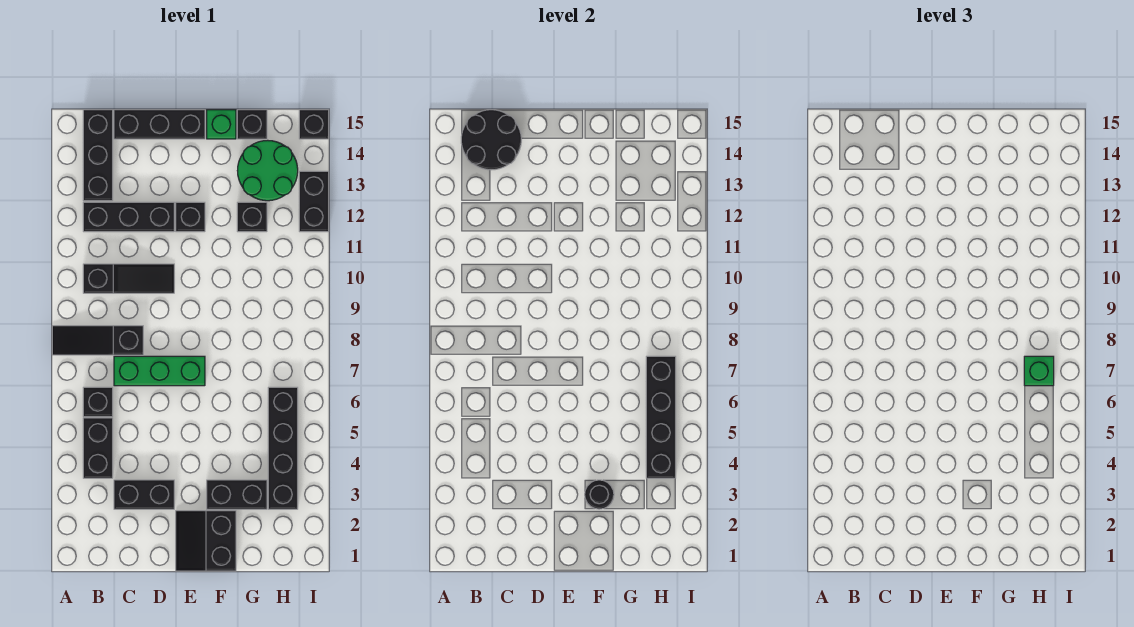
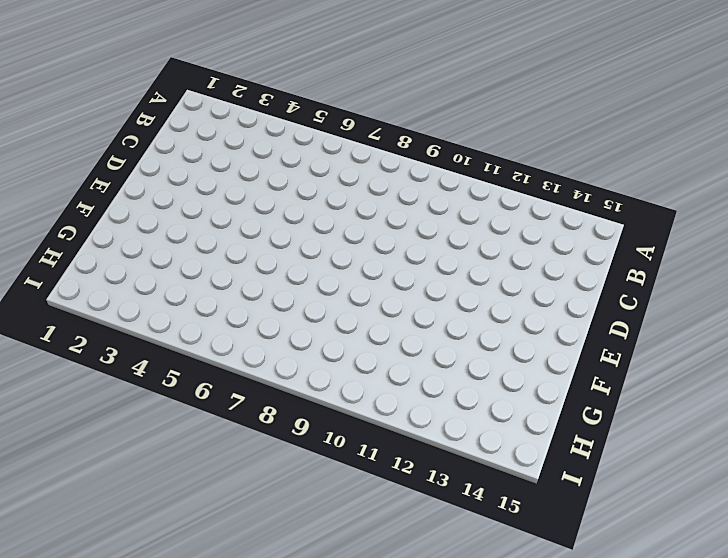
none -> black 1x3 slope [52,326,143,355]
none -> black 1x2 brick [83,418,113,478]
none -> black 1x1 brick [83,387,113,417]

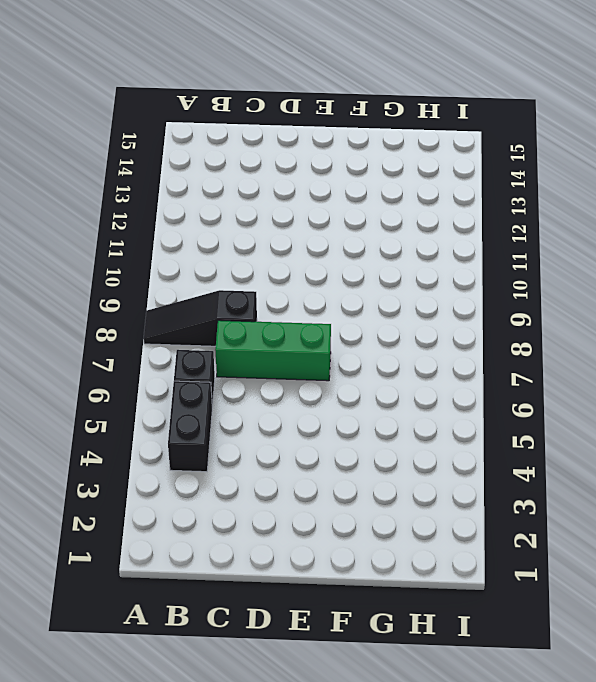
none -> black 1x3 slope [83,264,174,293]
none -> black 1x3 brick [83,202,174,232]
none -> black 1x3 brick [83,110,113,201]

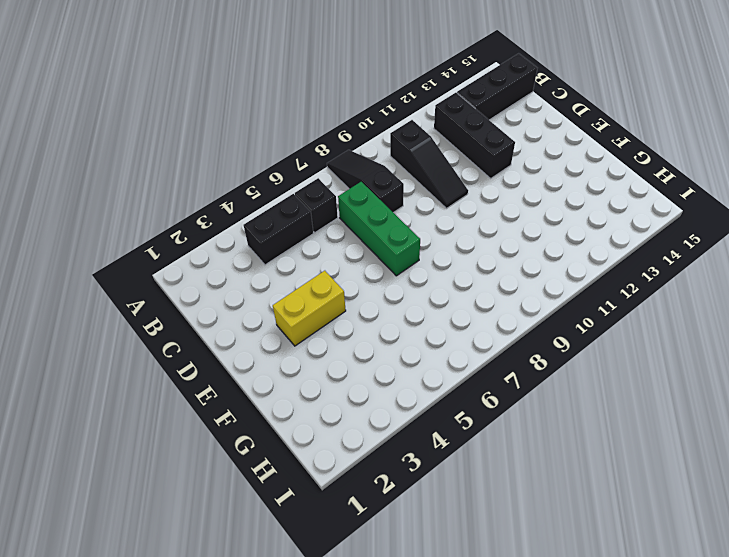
yellow 1x2 brick [273,271,346,346] -> none
none -> black 1x2 brick [114,480,174,509]
none -> black 1x3 brick [114,110,205,139]
none -> black 2x2 slope [176,511,236,571]

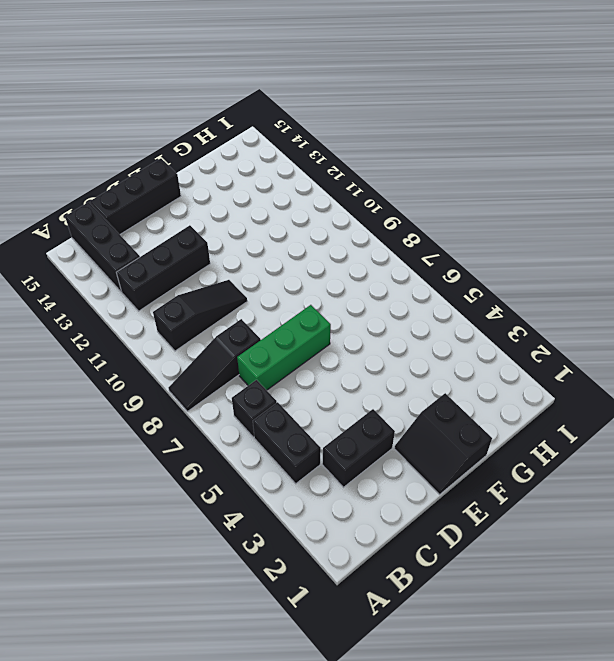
none -> black 1x1 brick [176,202,205,232]
none -> black 1x2 brick [207,480,267,509]
none -> green 1x1 brick [207,110,236,139]

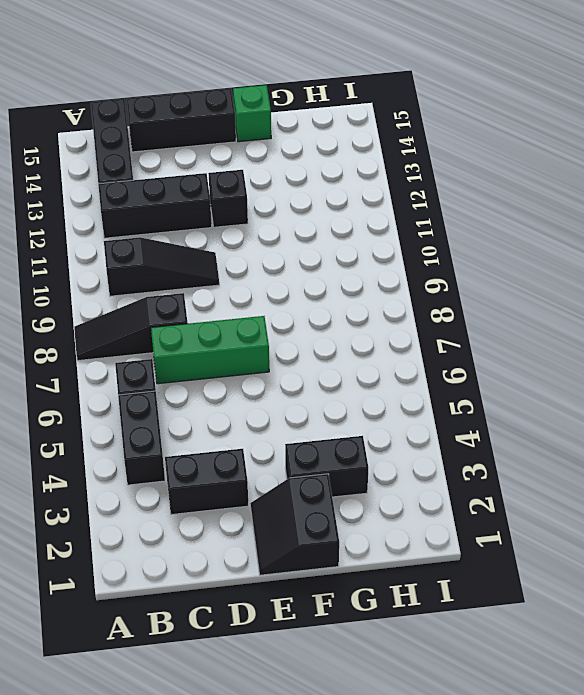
none -> black 1x1 brick [237,202,267,232]
none -> green 2x2 round brick [237,140,298,201]
none -> black 1x1 brick [237,110,267,139]

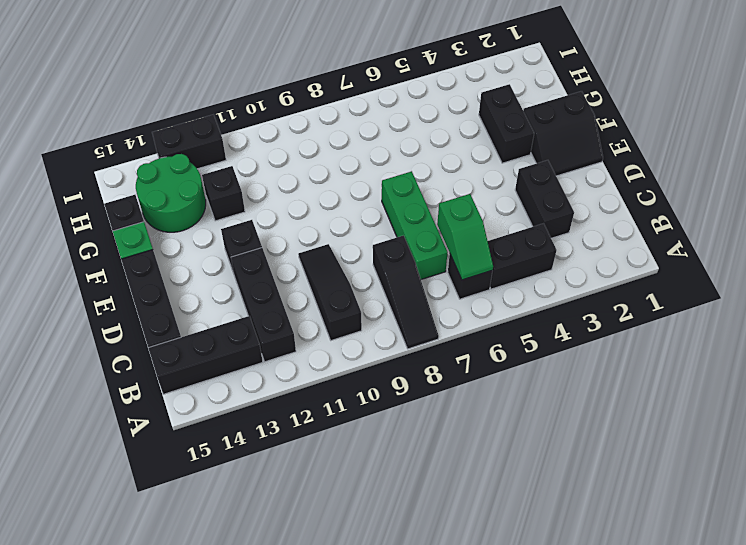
green 1x2 slope [437,194,493,280] -> none
none -> black 1x4 brick [268,387,298,509]
none -> black 1x1 brick [299,110,329,139]
none -> black 2x2 round brick [461,110,521,170]

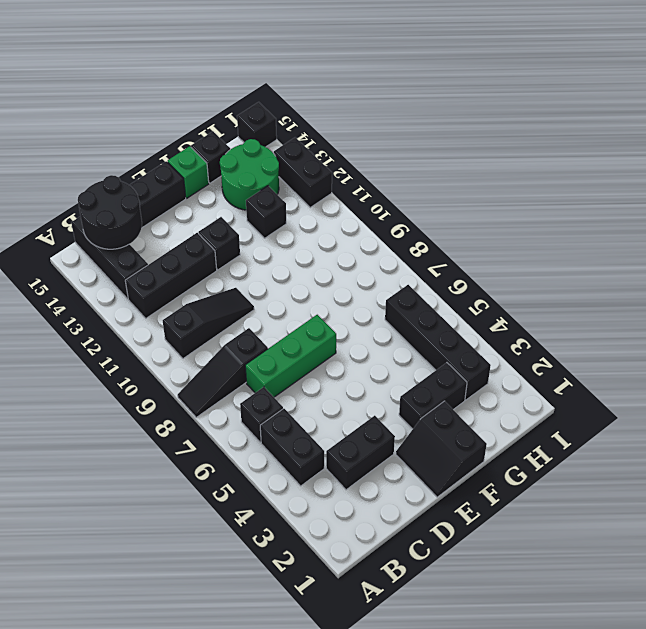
none -> black 1x1 round brick [585,480,614,509]
none -> black 1x4 brick [646,356,676,478]
none -> green 1x1 brick [1024,356,1054,386]

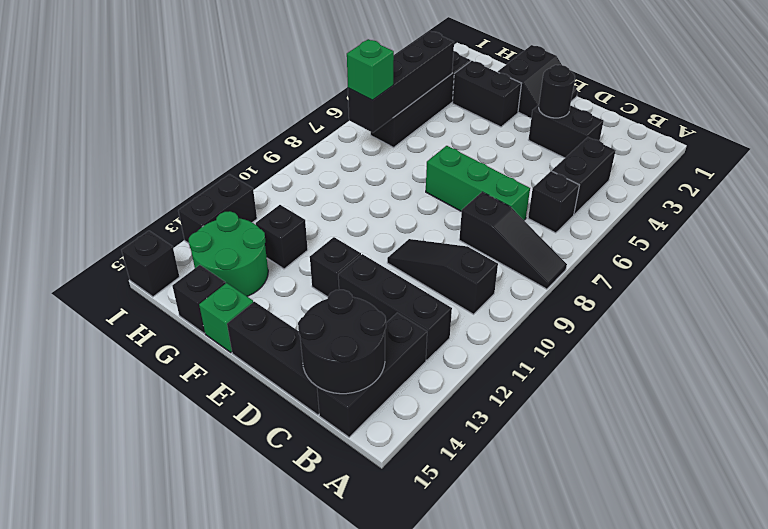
black 1x1 round brick [539,65,575,118] -> black 1x1 round brick moved to [585,480,614,509]

